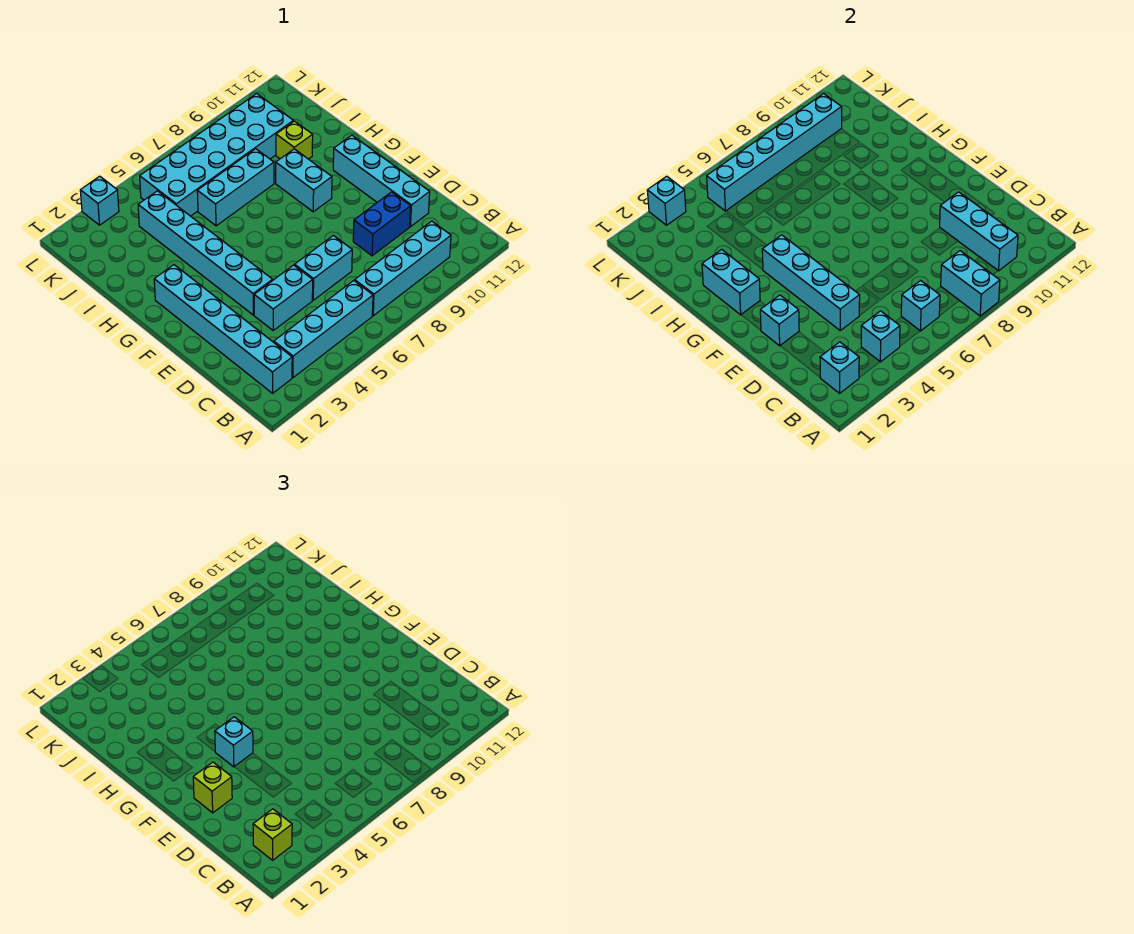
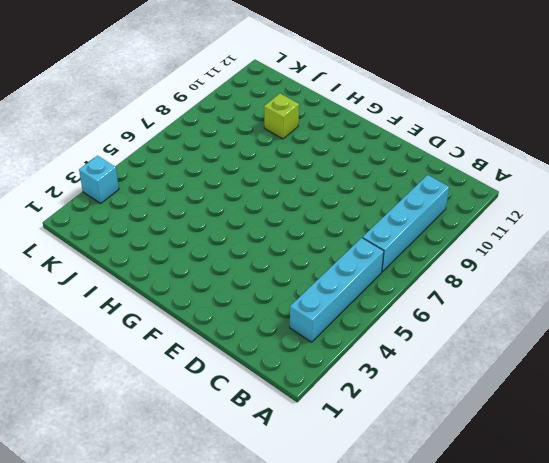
none -> cyan 1x6 brick [154,265,292,393]
none -> cyan 1x2 brick [254,265,313,330]
none -> cyan 1x2 brick [295,235,352,300]

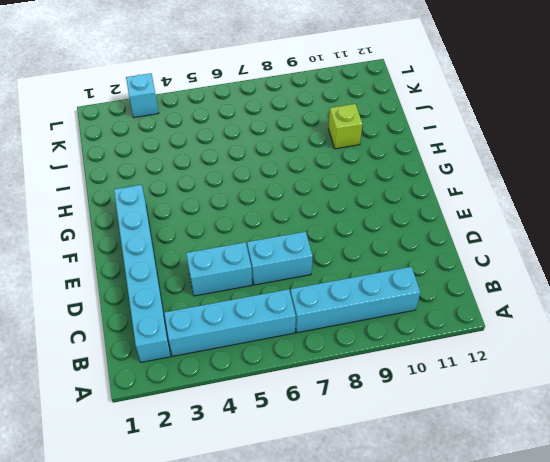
none -> blue 1x2 brick [353,192,411,256]
none -> cyan 1x4 brick [333,135,430,227]
none -> cyan 1x6 brick [138,191,273,315]

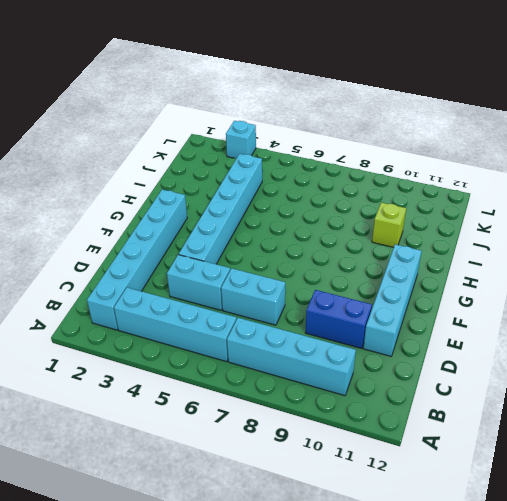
none -> cyan 1x2 brick [276,149,332,212]
none -> cyan 1x3 brick [197,149,274,226]
none -> cyan 2x6 brick [140,94,293,216]

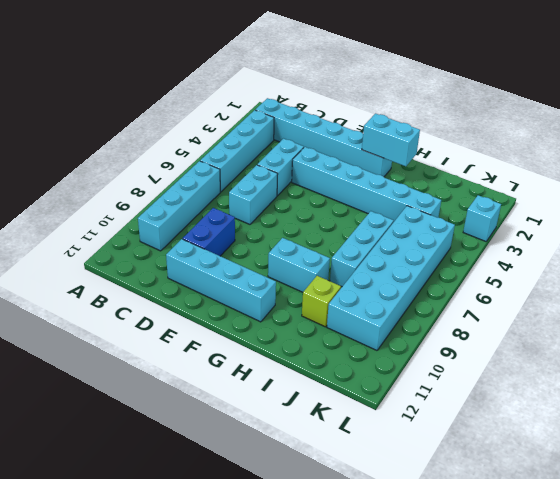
none -> cyan 1x2 brick [941,251,1000,316]
none -> cyan 1x1 brick [820,342,859,393]
none -> cyan 1x1 brick [861,311,900,362]

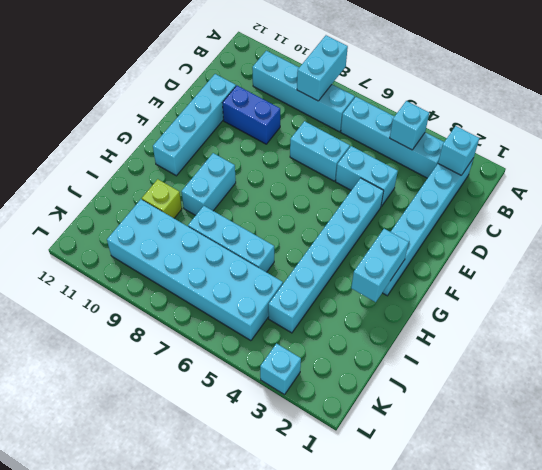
none -> cyan 1x1 brick [901,280,940,331]
none -> cyan 1x3 brick [940,192,1018,271]
none -> cyan 1x4 brick [762,235,860,330]

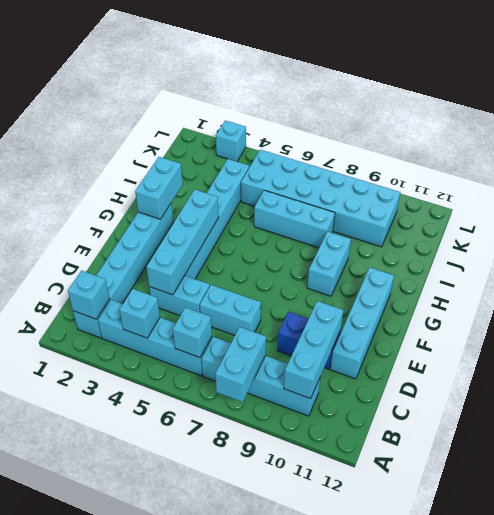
none -> lime 1x1 brick [276,121,313,159]
none -> cyan 1x1 brick [760,295,799,346]
none -> cyan 1x6 brick [707,94,842,211]

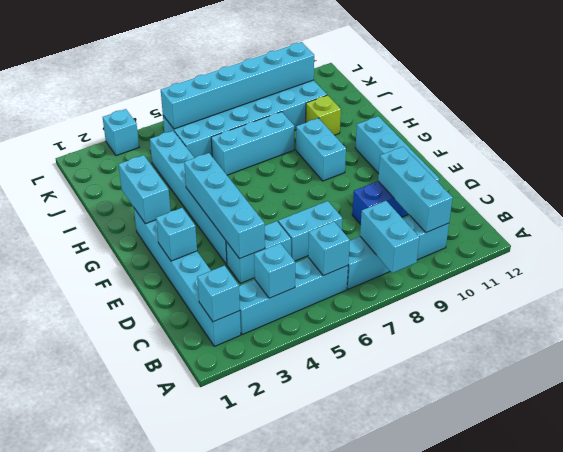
none -> cyan 1x1 brick [647,176,686,225]
none -> lime 1x1 brick [253,809,292,860]
none -> lime 1x1 brick [193,762,232,813]

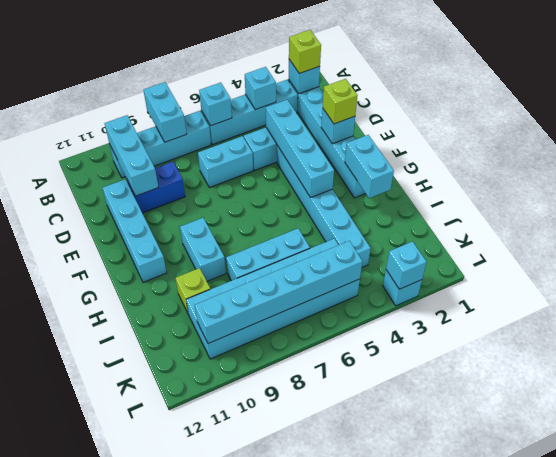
none -> cyan 1x1 brick [215,717,253,767]

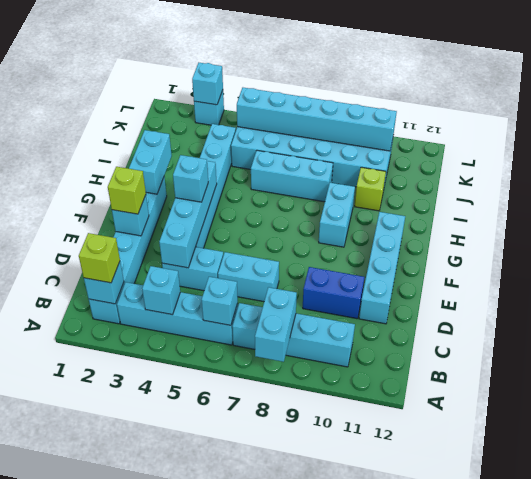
none -> cyan 1x3 brick [940,192,1018,271]

